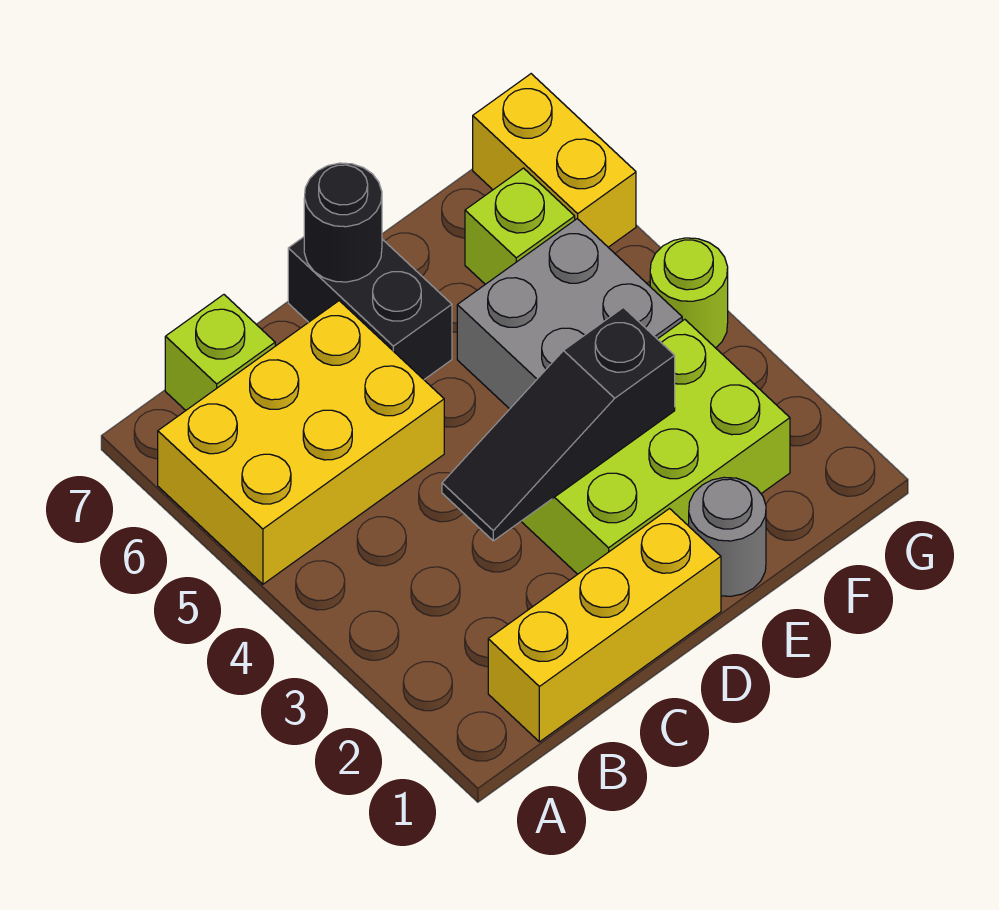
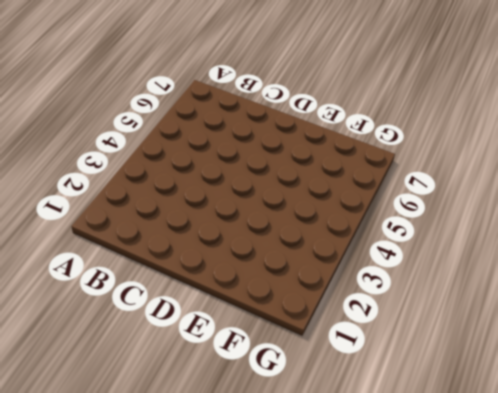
none -> yellow 2x3 brick [158,301,444,584]
none -> yellow 1x3 brick [488,509,721,742]
none -> lime 1x1 brick [165,295,275,410]

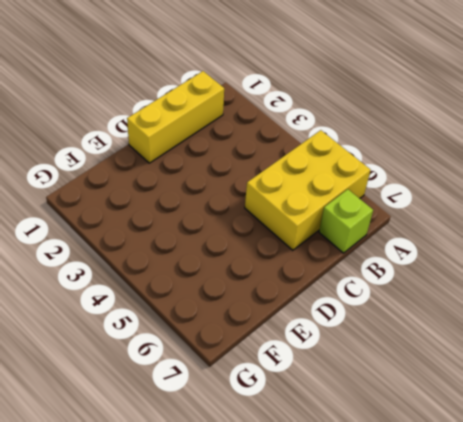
none -> lime 2x3 brick [521,320,790,574]
none -> black 1x2 brick [288,237,452,379]
none -> grey 1x1 round brick [689,477,766,596]

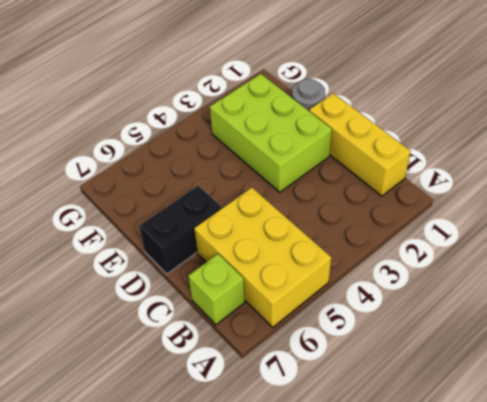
none -> grey 2x2 brick [457,219,682,409]
none -> lime 1x1 brick [465,168,575,284]
none -> lime 1x1 round brick [650,238,728,348]

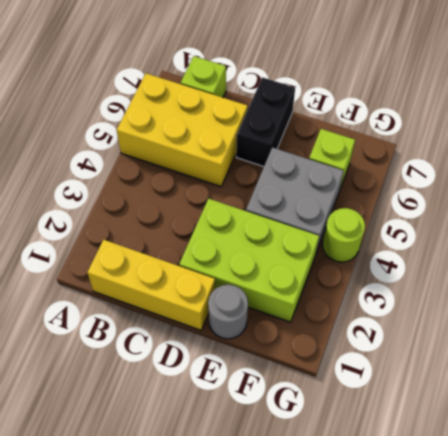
none -> yellow 1x2 brick [473,74,636,247]
none -> black 1x3 slope [442,308,675,541]
none -> black 1x1 round brick [304,163,382,282]

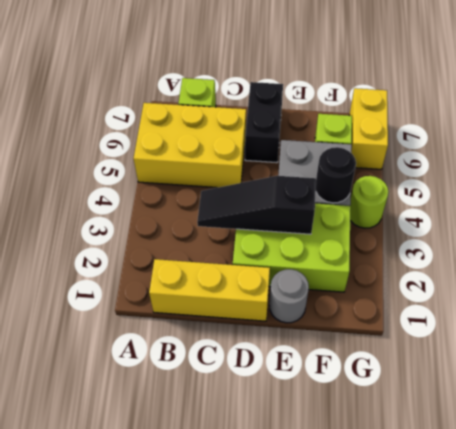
black 1x1 round brick [316,147,356,203] -> black 1x1 round brick moved to [304,163,382,282]

